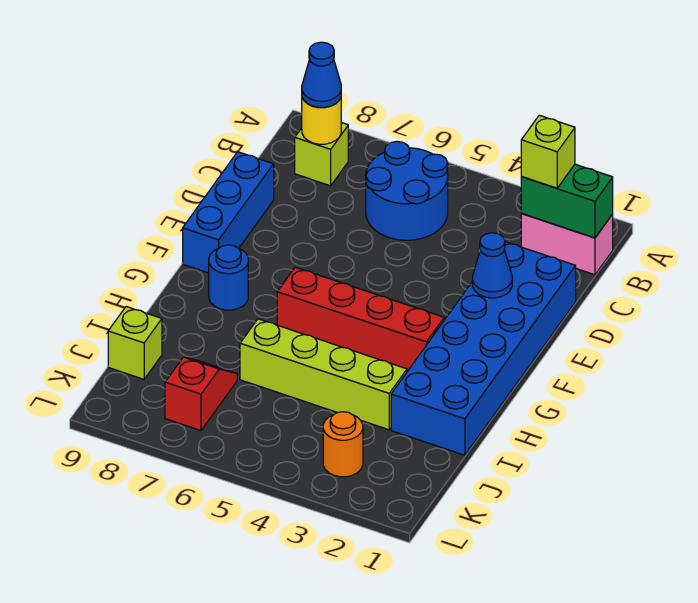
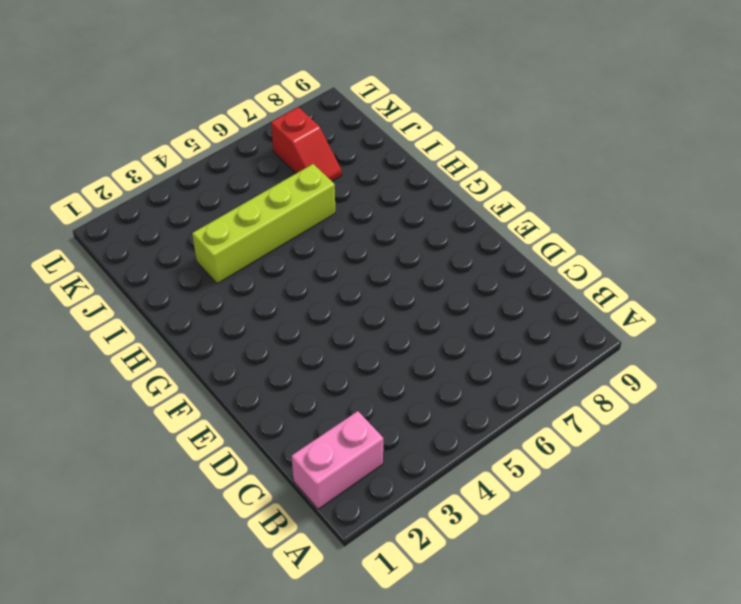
none -> blue 2x2 round brick [366,141,448,240]
none -> lime 1x1 brick [295,123,348,186]
none -> blue 2x6 brick [391,242,576,455]

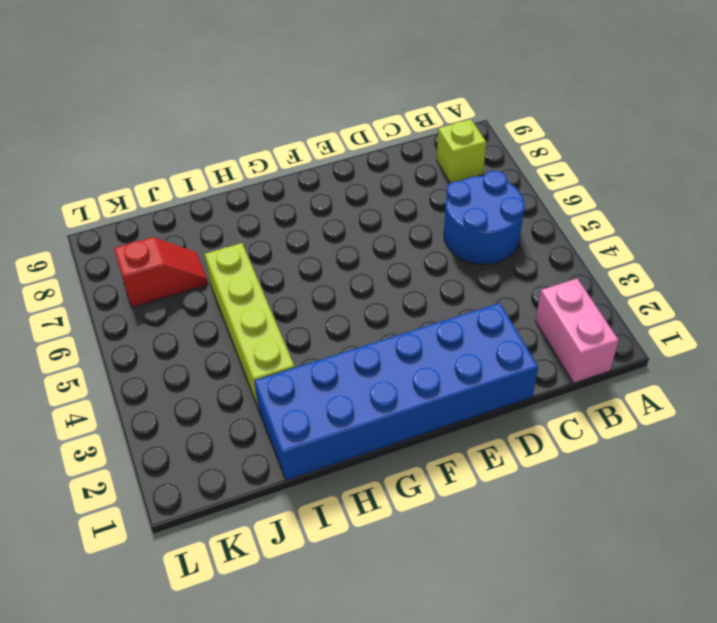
none -> blue 1x3 brick [183,152,274,273]
none -> red 1x4 brick [277,267,444,371]
none -> blue 1x1 round brick [209,245,248,310]

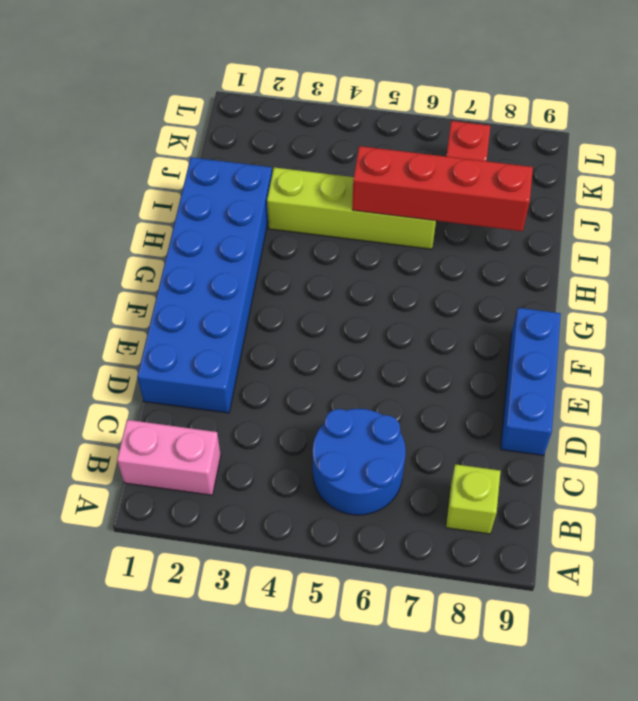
red 1x4 brick [352,146,533,231] -> red 1x4 brick moved to [277,267,444,371]
none -> blue 1x1 round brick [209,245,248,310]
none -> lime 1x1 brick [108,307,162,379]
none -> orange 1x1 round brick [323,412,363,477]

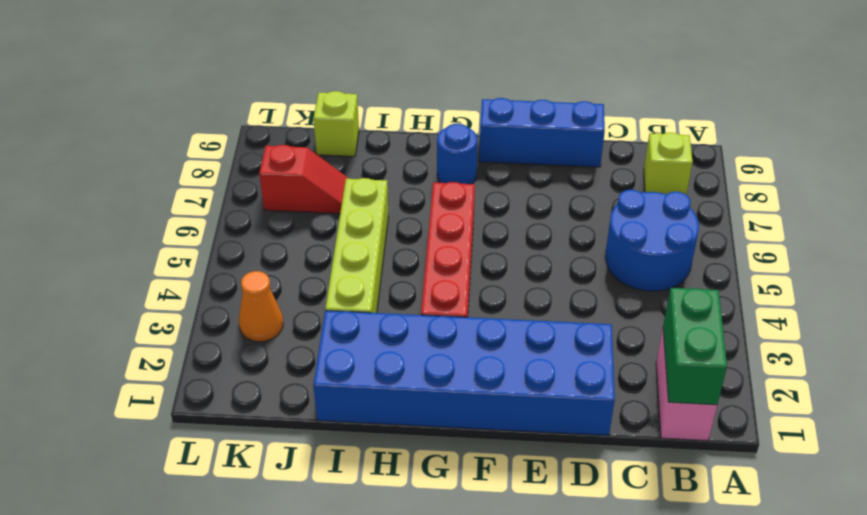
orange 1x1 cone [239,271,283,342] -> orange 1x1 round brick [323,412,363,477]
none -> yellow 1x1 round brick [302,98,341,144]
none -> blue 1x1 cone [473,233,512,298]
none -> lime 1x1 brick [521,115,575,188]

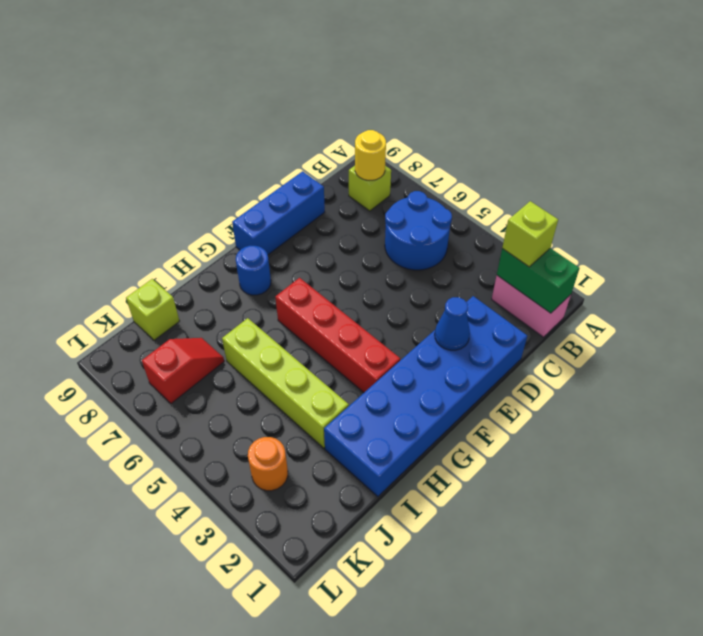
none -> blue 1x1 cone [302,42,341,107]

